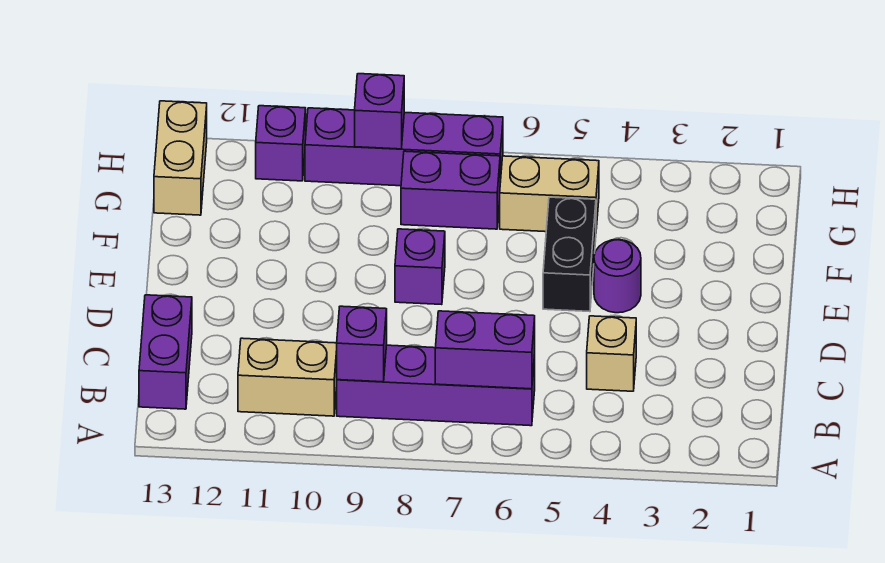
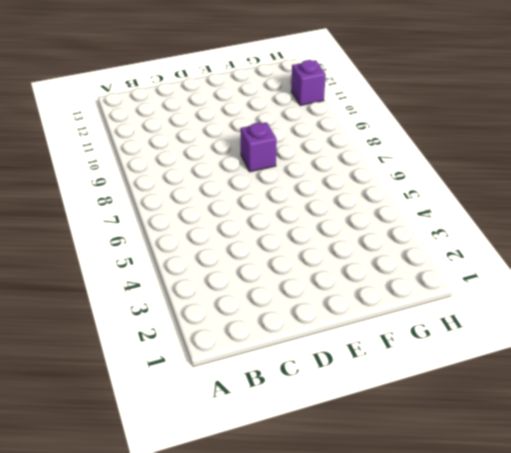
none -> purple 1x4 brick [337,345,535,426]
none -> tan 1x2 brick [238,338,337,416]
none -> purple 1x2 brick [139,295,192,409]

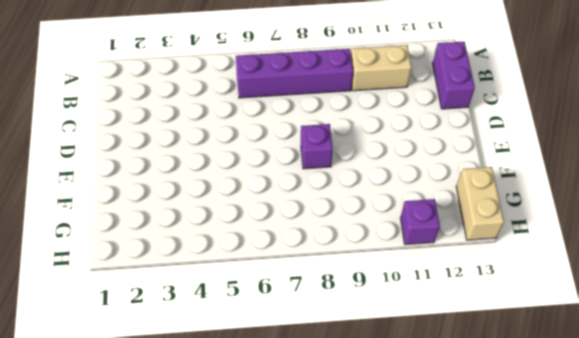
none -> tan 1x1 brick [587,316,636,391]
none -> purple 1x1 round brick [594,240,641,313]
none -> black 1x2 brick [543,197,596,312]

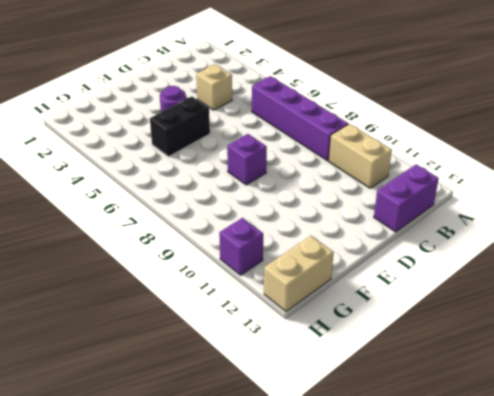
none -> tan 1x2 brick [500,156,599,232]
none -> purple 1x2 brick [401,151,500,229]
none -> purple 1x4 brick [305,108,503,186]

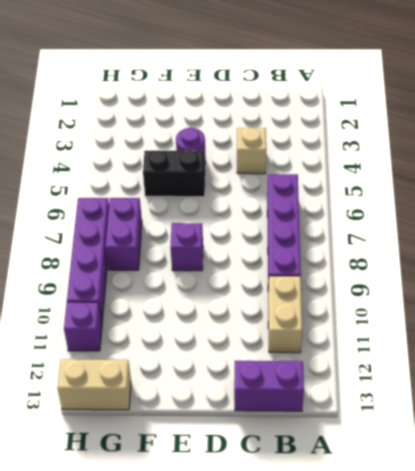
none -> tan 1x2 brick [500,156,599,232]
none -> purple 1x2 brick [435,311,535,389]
none -> purple 1x1 brick [337,306,387,382]

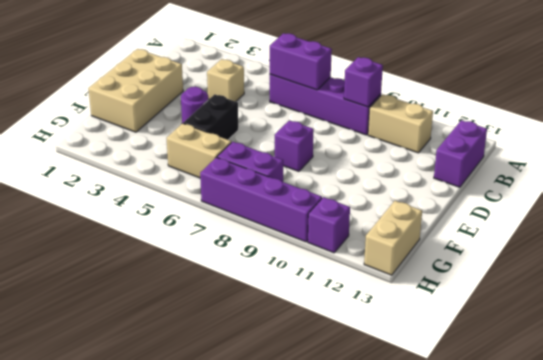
tan 2x3 brick [88,49,183,132] -> none
none -> purple 1x1 brick [355,74,404,149]

